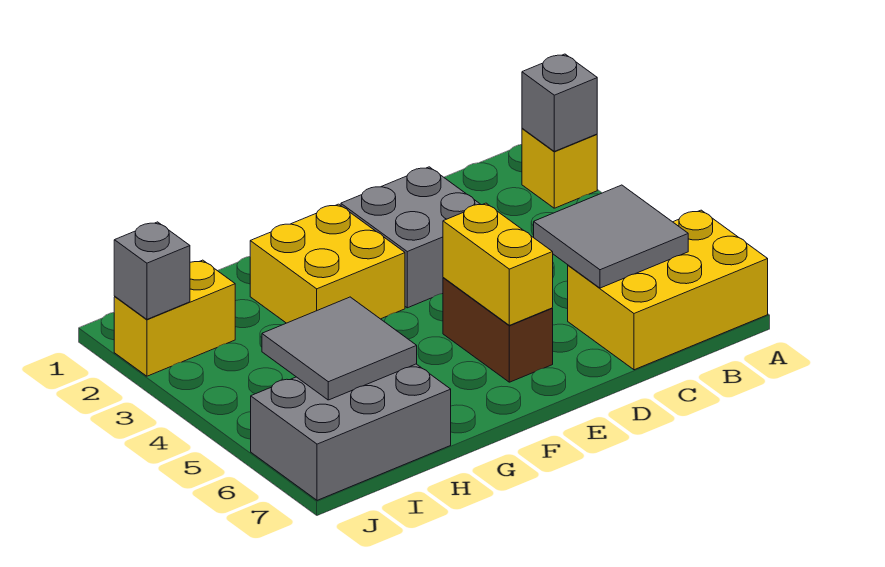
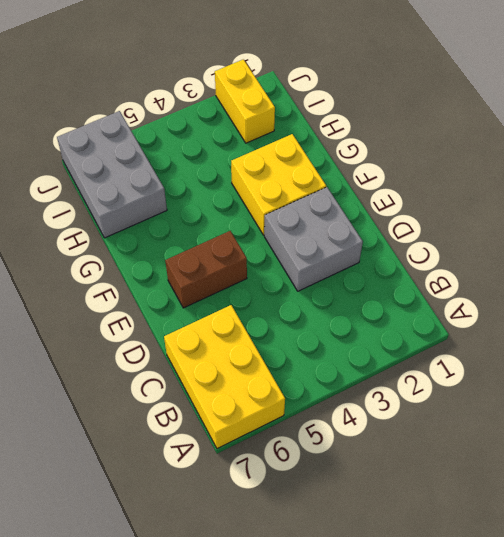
none -> yellow 1x1 brick [522,128,597,208]
none -> grey 1x1 brick [522,54,597,151]
none -> grey 2x2 tile [534,185,688,288]

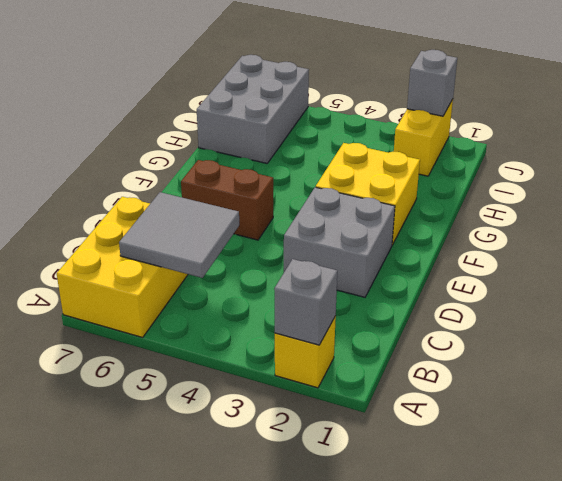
none -> yellow 1x2 brick [443,203,553,325]
none -> grey 2x2 tile [262,297,417,400]

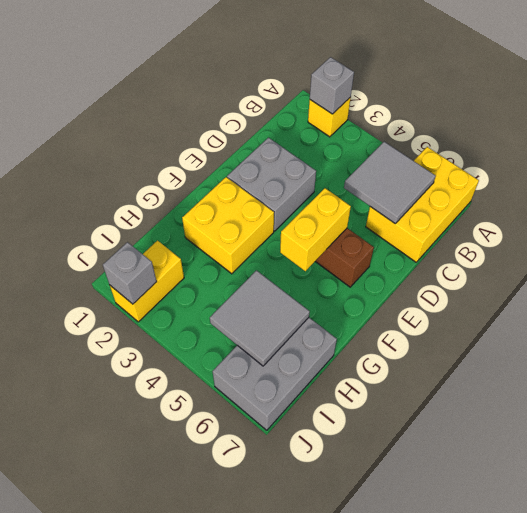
yellow 1x2 brick [280,188,351,271] -> yellow 1x2 brick turned to [443,203,553,325]

